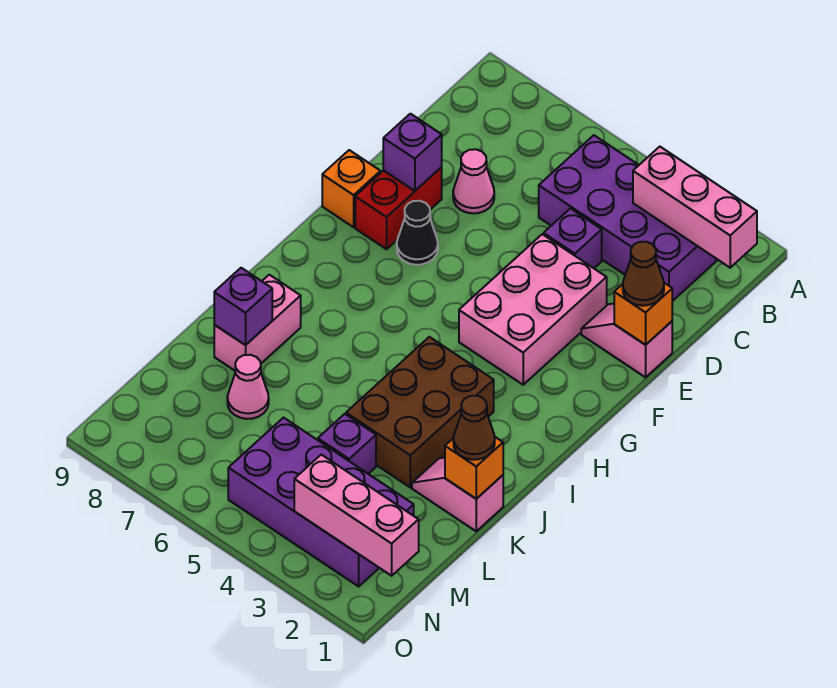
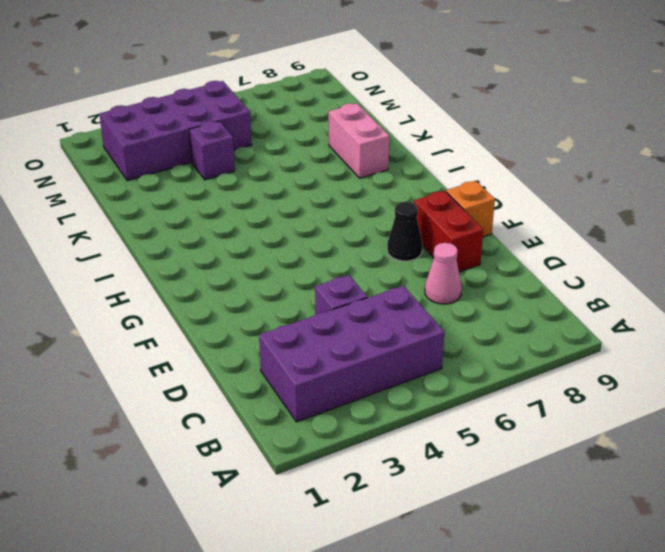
none -> pink 1x2 slope [581,303,672,377]
none -> pink 2x3 brick [459,234,607,385]
none -> brown 2x3 brick [346,337,494,487]

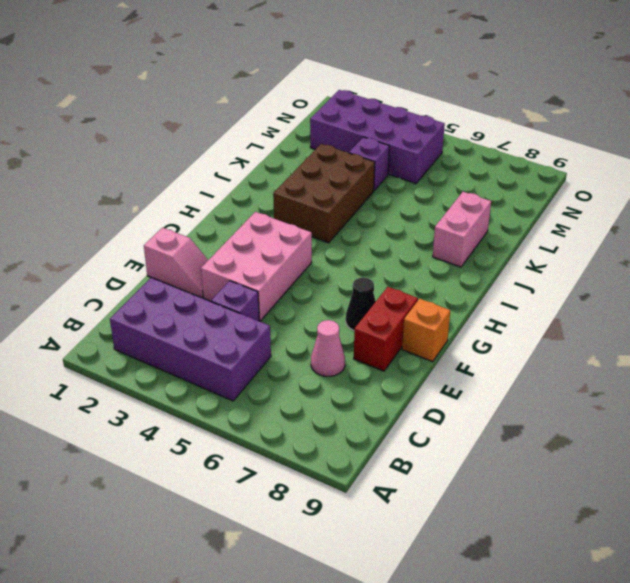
none -> pink 1x2 slope [412,457,503,531]
none -> pink 1x1 cone [227,355,269,419]
none -> pink 1x3 brick [633,147,757,268]

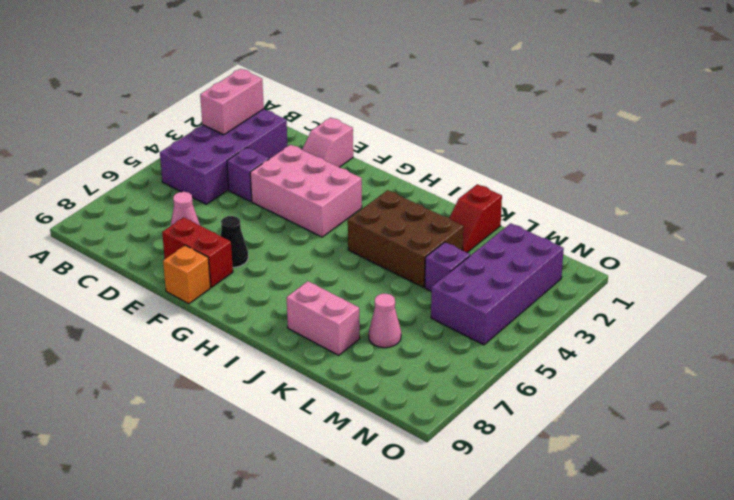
pink 1x2 brick [200,69,264,135] -> pink 1x3 brick [633,147,757,268]
red 1x2 slope [449,184,502,252] -> pink 1x2 slope [412,457,503,531]
none -> orange 1x1 brick [614,283,672,345]
none -> purple 1x1 brick [383,114,442,191]
none -> orange 1x1 brick [445,436,503,499]

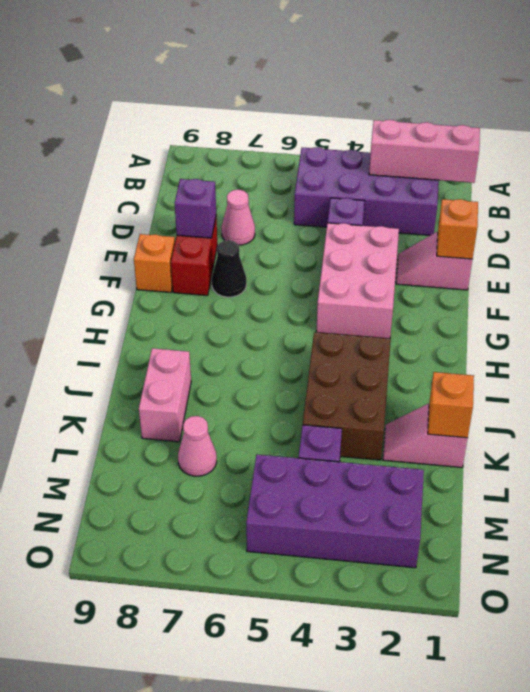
none -> purple 1x1 brick [214,268,272,345]
none -> pink 1x3 brick [294,455,419,576]
none -> brown 1x1 cone [623,242,664,306]

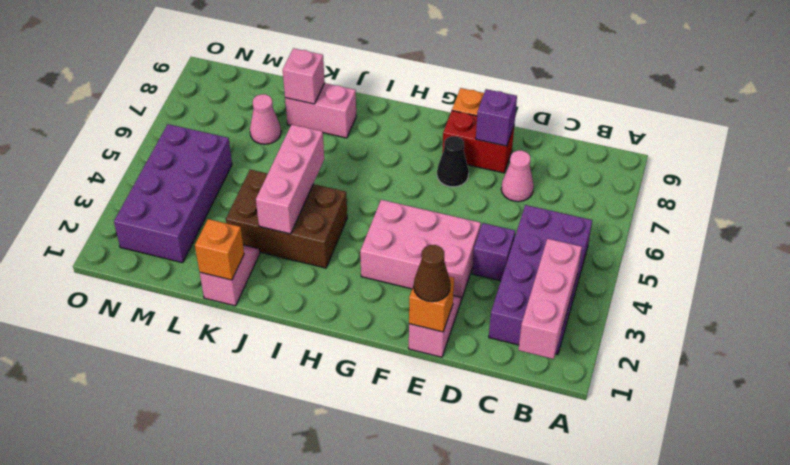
pink 1x3 brick [256,125,324,234] -> pink 1x3 brick moved to [294,455,419,576]
pink 1x1 brick [283,48,325,104] -> purple 1x1 brick [214,268,272,345]
none -> purple 1x1 brick [318,414,376,474]
none -> brown 1x1 cone [453,396,495,460]

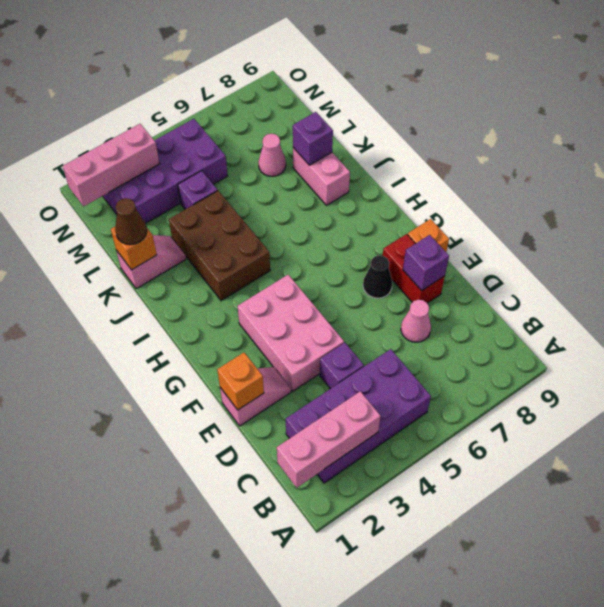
none -> brown 1x1 cone [623,242,664,306]

